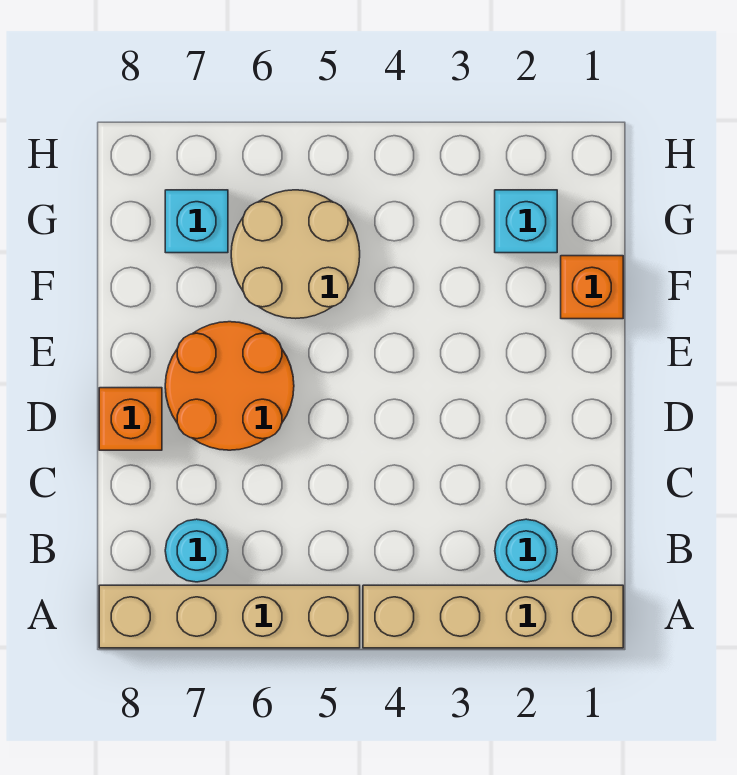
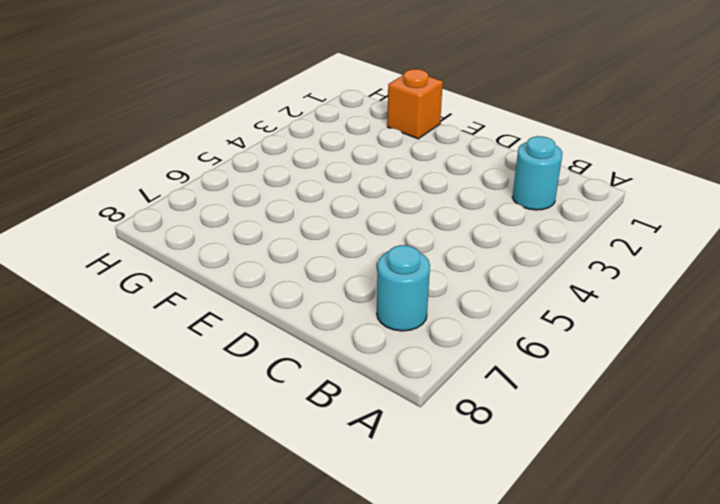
none -> tan 1x4 brick [363,585,623,648]
none -> tan 1x4 brick [99,585,360,648]

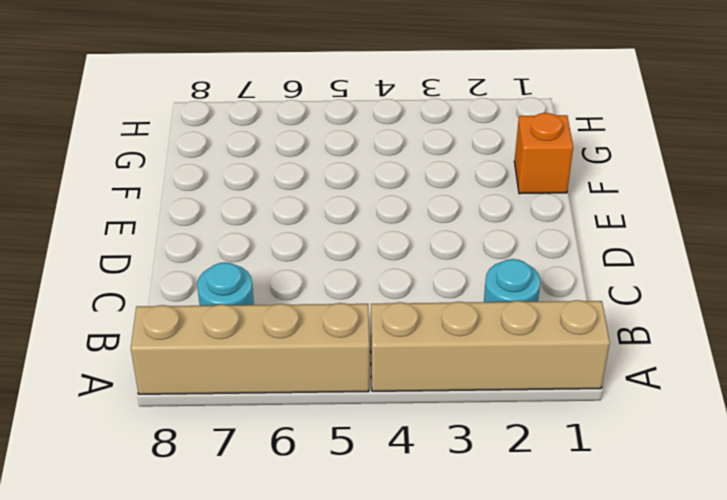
none -> orange 2x2 round brick [165,322,294,450]
none -> orange 1x1 brick [99,388,162,450]

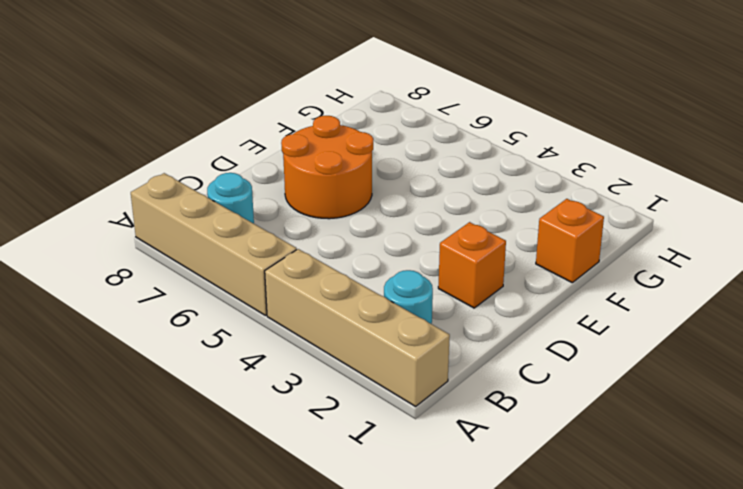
orange 1x1 brick [438,222,506,308] -> orange 1x1 brick moved to [99,388,162,450]
none -> tan 2x2 round brick [231,190,360,318]
none -> cyan 1x1 brick [495,190,557,253]

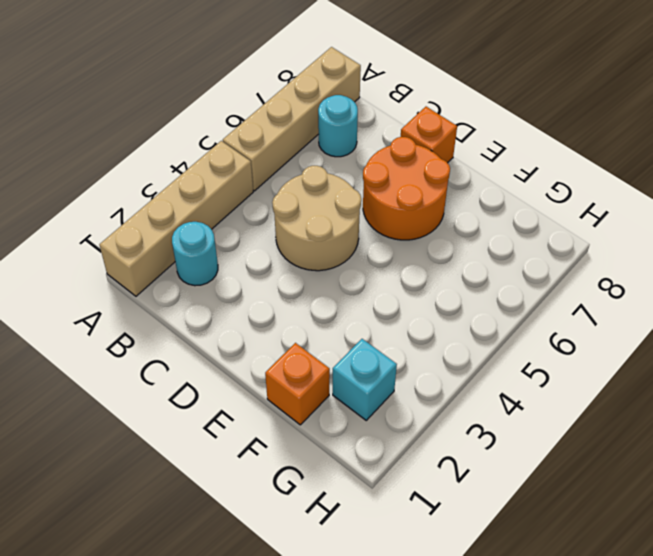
tan 2x2 round brick [272,166,361,271] -> tan 2x2 round brick moved to [231,190,360,318]
none -> cyan 1x1 brick [165,190,228,253]

